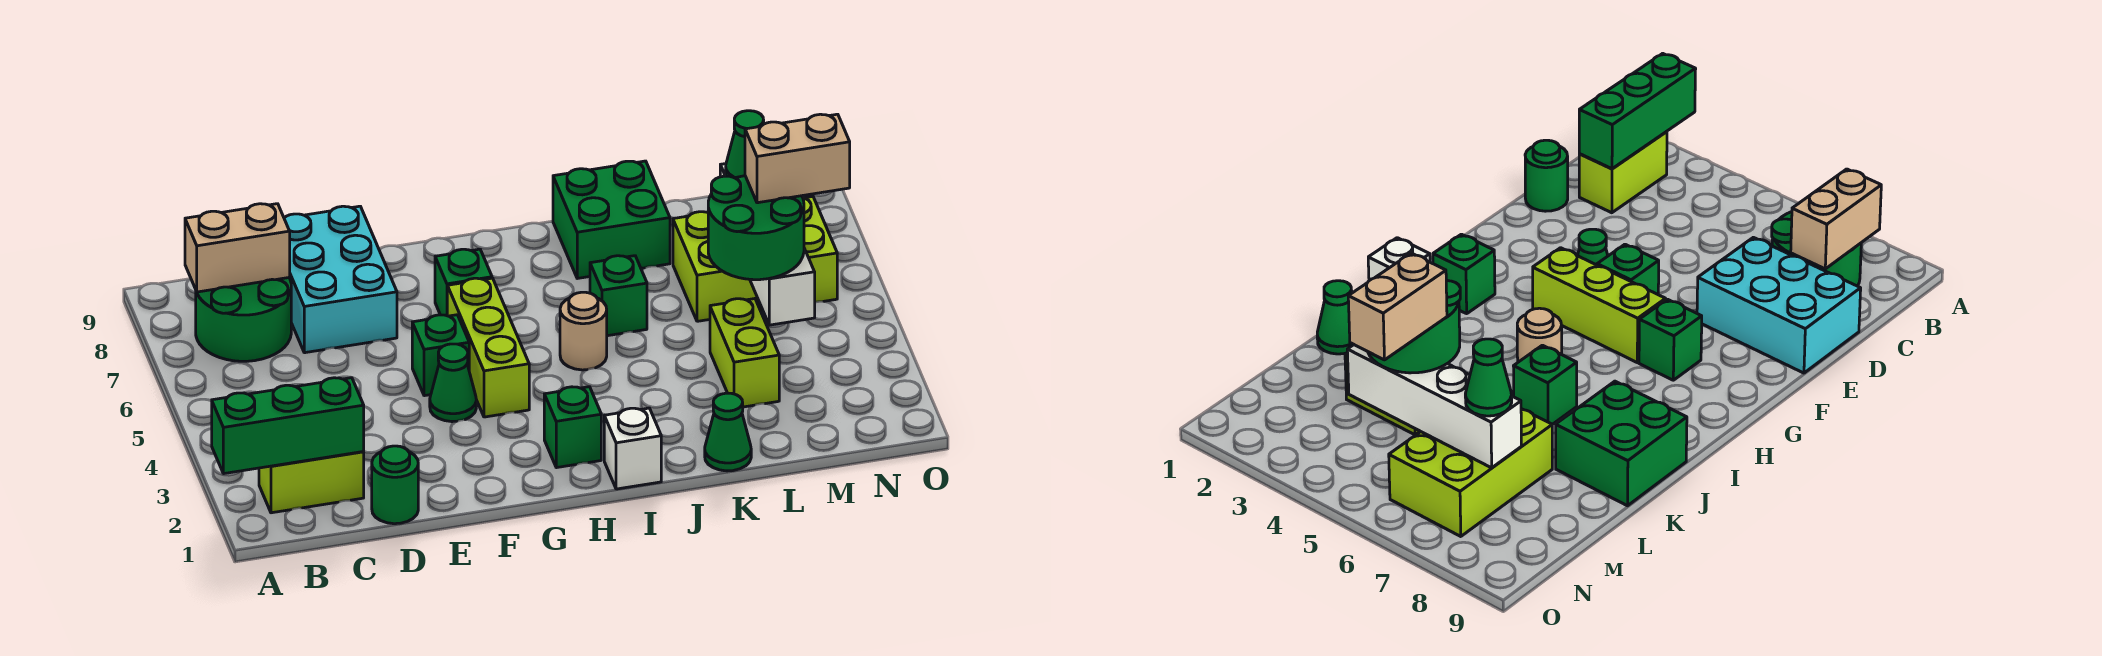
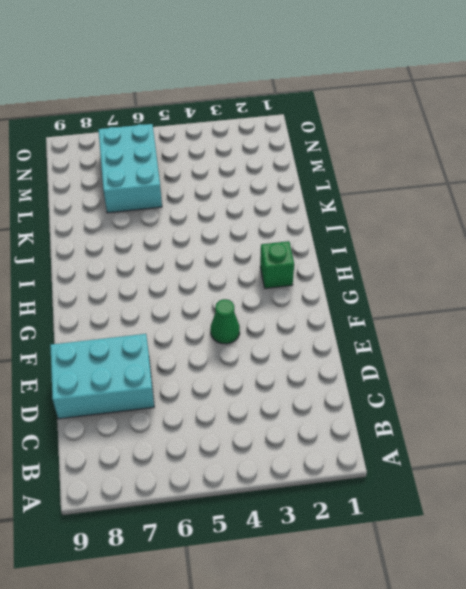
cyan 2x3 brick [98,124,162,213] -> lime 2x3 brick [673,197,837,321]
none -> lime 1x2 brick [259,451,364,513]
none -> green 2x2 round brick [196,278,291,361]
none -> green 1x1 round brick [372,446,418,524]

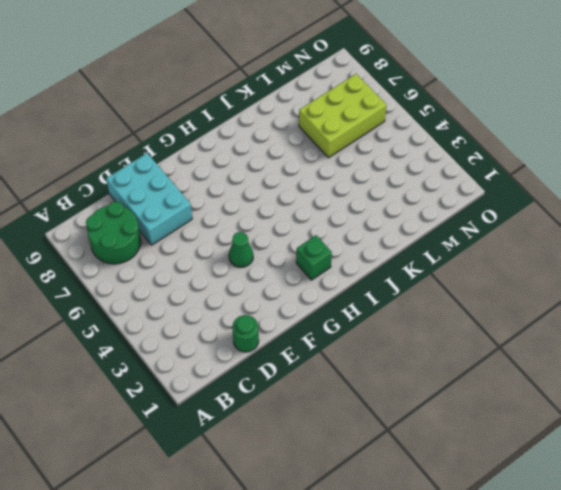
none -> lime 1x2 brick [259,451,364,513]
none -> green 1x1 brick [412,315,469,396]
none -> lime 1x3 brick [447,278,529,417]

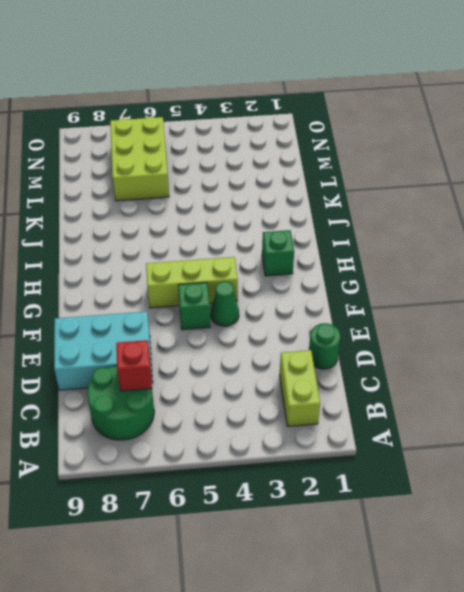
red 1x1 brick [116,340,152,391] -> none
none -> green 1x1 brick [435,249,492,316]
none -> white 1x1 brick [604,408,661,489]
none -> tan 1x1 round brick [560,292,607,370]

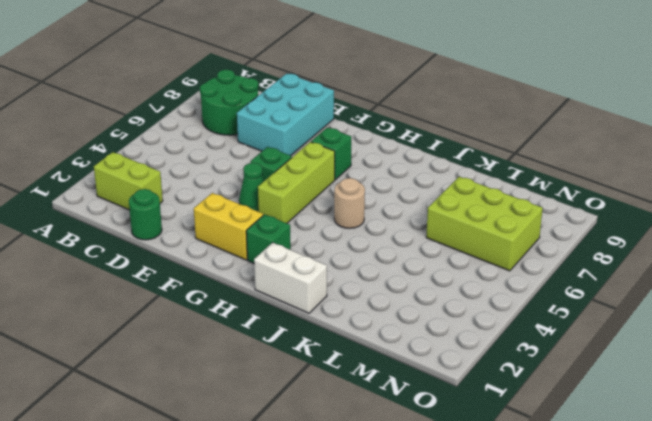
yellow 1x2 brick [194,193,263,260] -> none
white 1x2 brick [254,242,327,313] -> white 1x1 brick [604,408,661,489]
none -> green 1x1 brick [590,256,647,336]
none -> green 2x2 brick [553,161,670,278]
none -> green 1x1 cone [705,393,751,471]

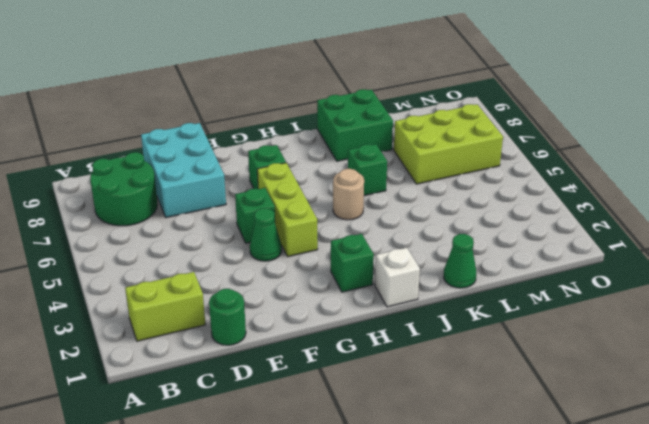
none -> lime 1x2 brick [710,299,779,407]
none -> green 1x3 brick [212,378,364,474]
none -> tan 1x2 brick [185,204,290,292]

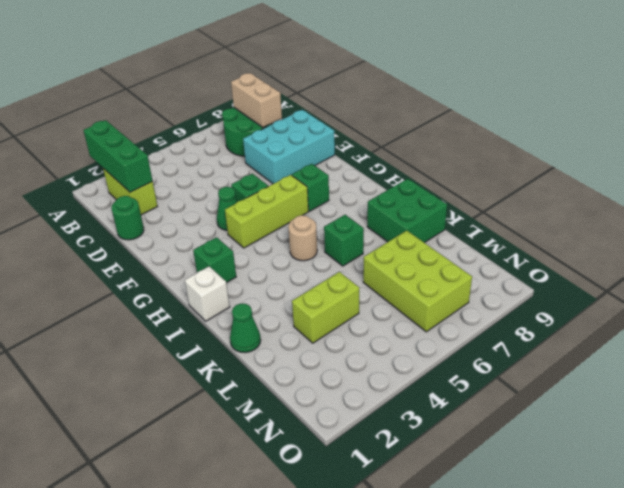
none -> white 1x4 brick [720,164,815,325]
none -> green 2x2 round brick [708,176,804,280]
none -> green 1x1 cone [726,111,764,178]

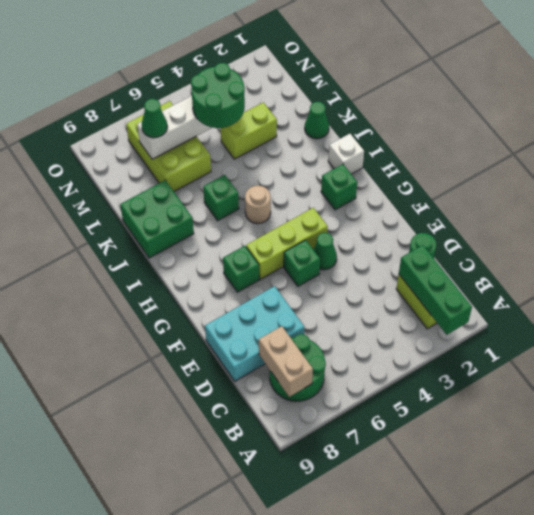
none -> tan 1x2 brick [745,114,850,203]

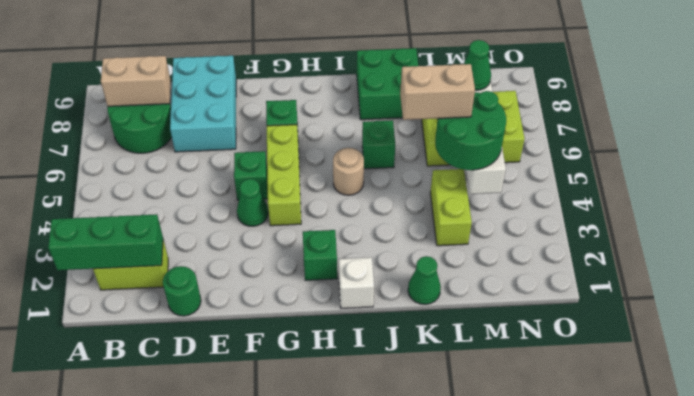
tan 1x2 brick [400,64,475,120] -> tan 1x2 brick moved to [745,114,850,203]

